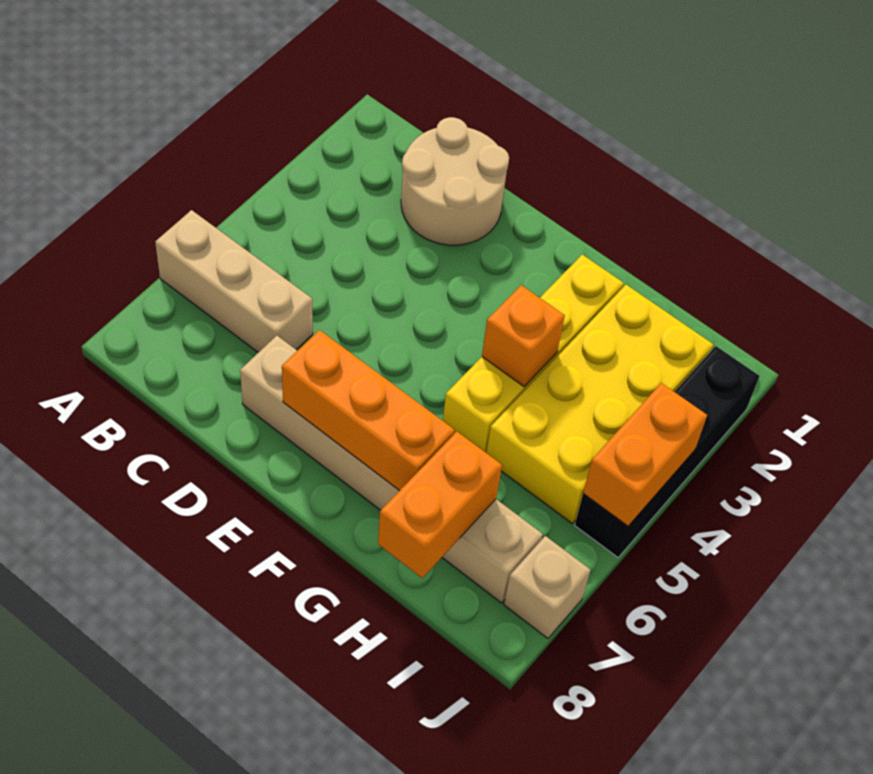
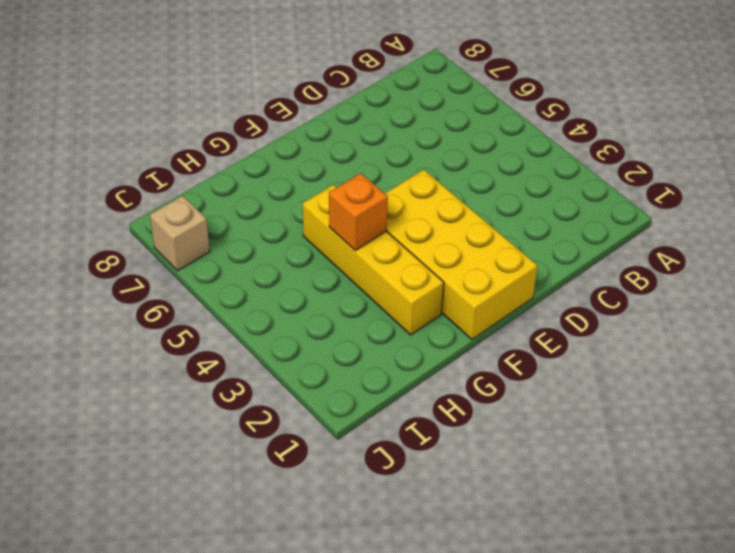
yellow 2x4 brick [385,170,537,340] -> yellow 2x4 brick moved to [487,285,713,524]
none -> tan 1x3 brick [155,210,313,353]
none -> tan 2x2 round brick [401,117,509,245]

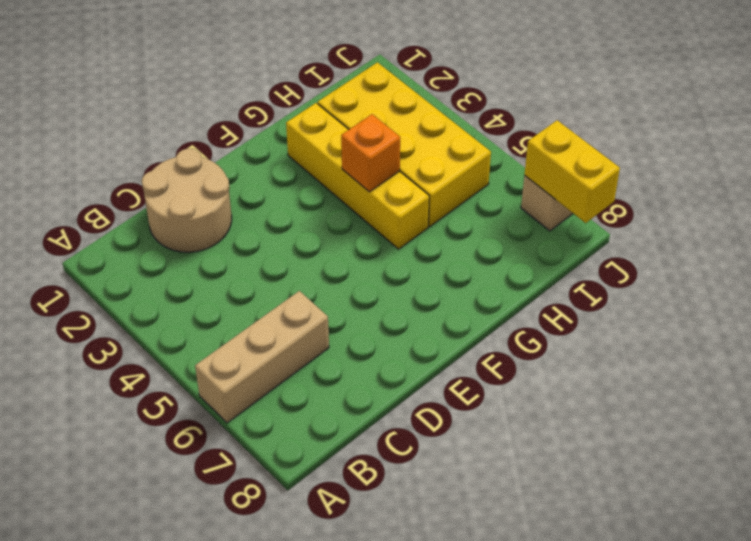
yellow 1x2 brick [524,120,620,223] -> none
none -> tan 1x6 brick [240,336,543,603]
none -> black 1x4 brick [575,346,759,557]

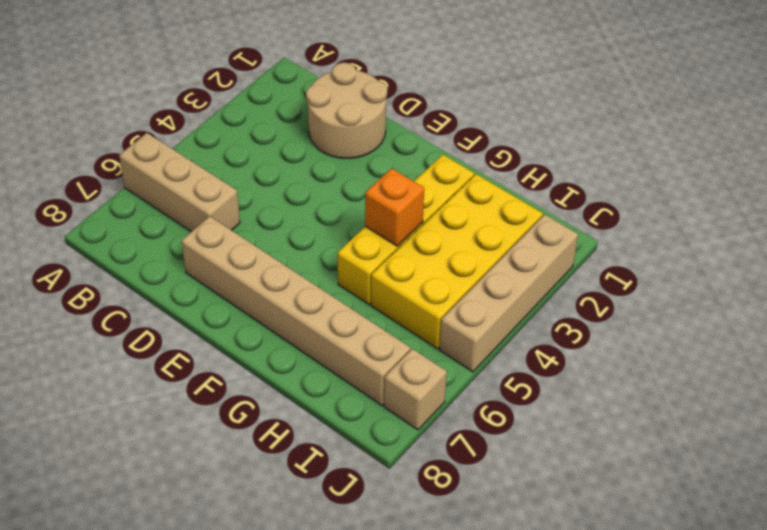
tan 1x4 brick [440,214,578,372] -> black 1x4 brick [575,346,759,557]
none -> orange 1x3 brick [282,330,455,491]
none -> orange 1x2 brick [378,432,502,578]

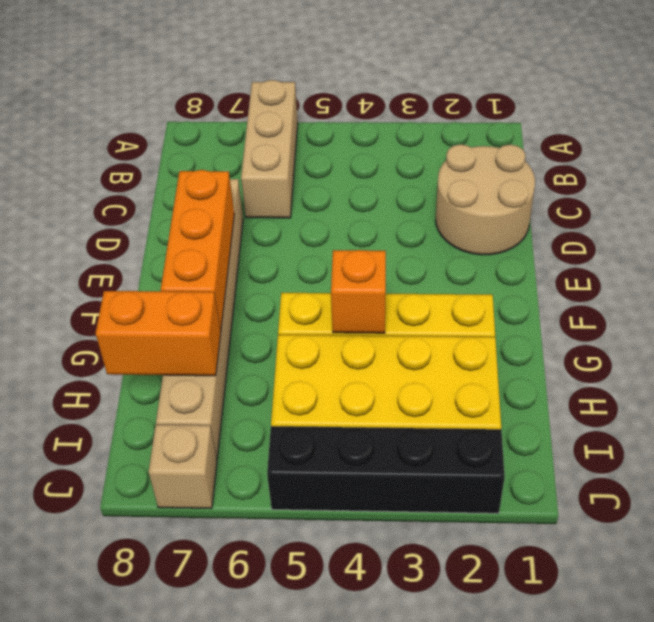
none -> orange 1x2 brick [583,383,707,526]

